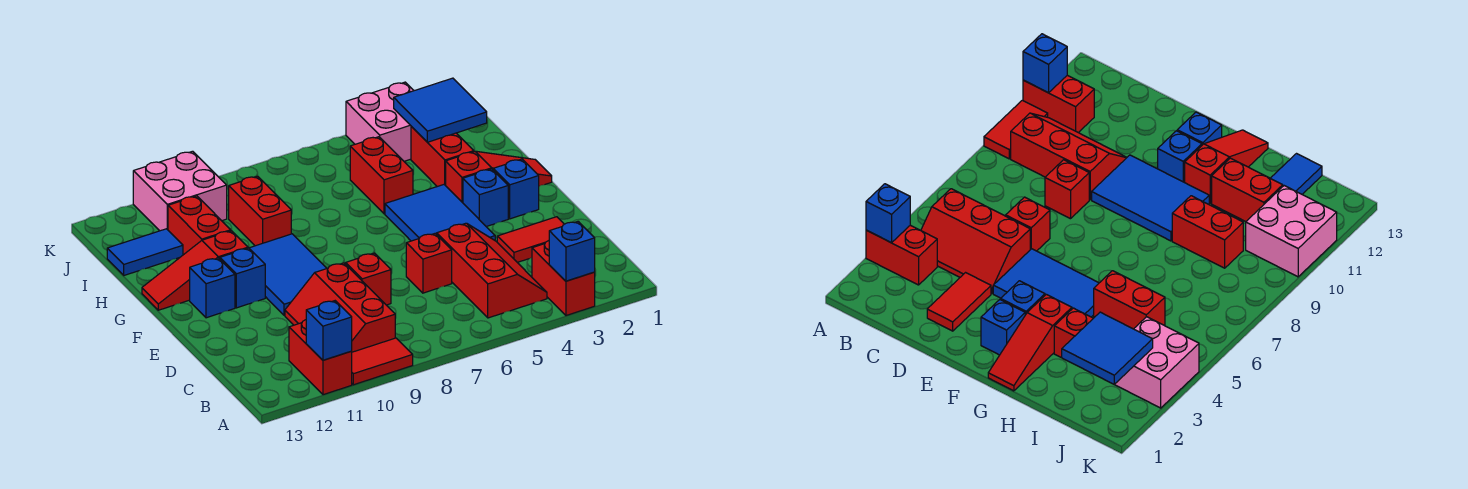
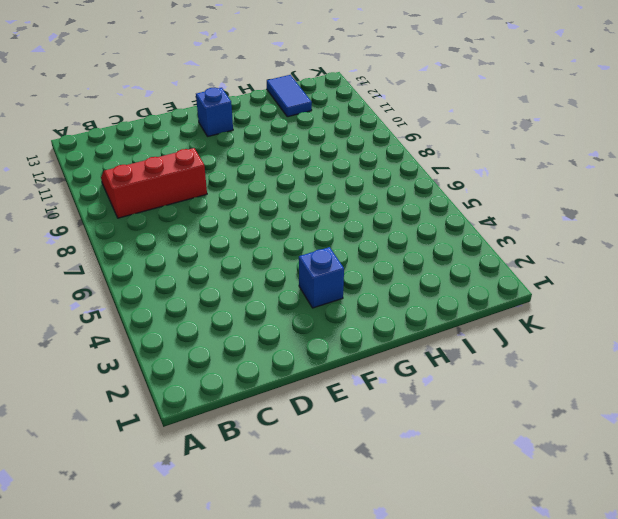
none -> red 1x2 brick [532,241,595,315]
none -> red 1x2 tile [352,338,413,385]
none -> red 1x2 brick [289,320,352,395]

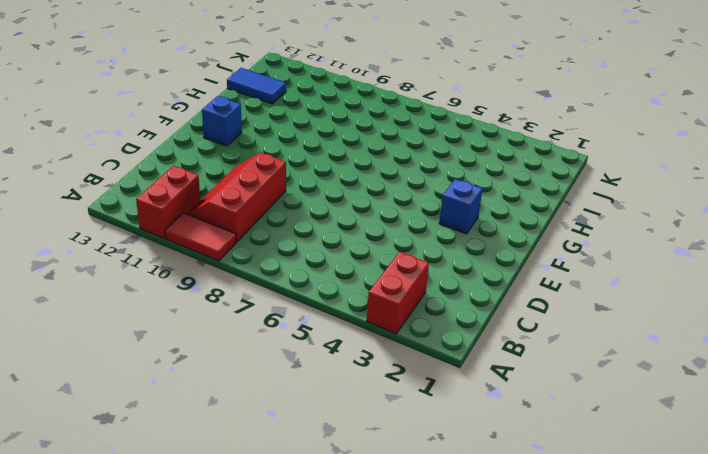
none -> red 2x3 slope [437,223,547,318]
none -> red 1x2 tile [497,217,564,262]
none -> red 1x1 brick [406,233,452,293]

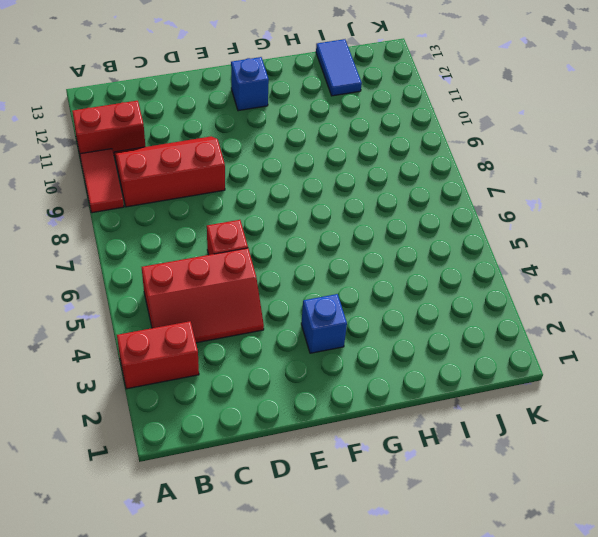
none -> red 1x2 tile [497,217,564,262]
none -> red 1x1 brick [346,253,391,305]
none -> blue 2x3 tile [385,185,495,241]

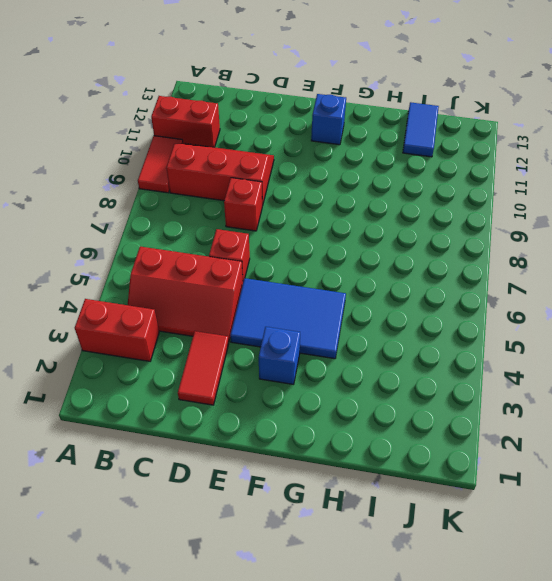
none -> blue 2x3 tile [249,234,327,315]
none -> blue 1x1 brick [493,159,539,219]
none -> blue 1x1 brick [220,248,265,308]

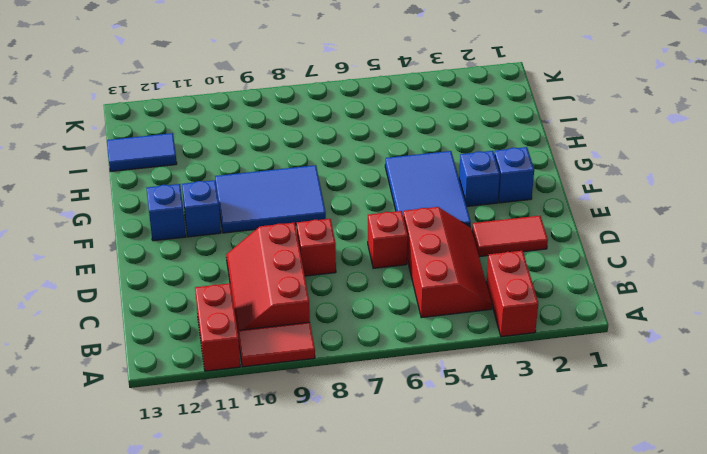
blue 2x3 tile [215,165,326,233] -> blue 2x3 tile turned to [249,234,327,315]
none -> red 1x3 slope [446,151,552,203]
none -> red 1x3 slope [142,231,248,310]
none -> red 1x2 brick [411,126,474,187]

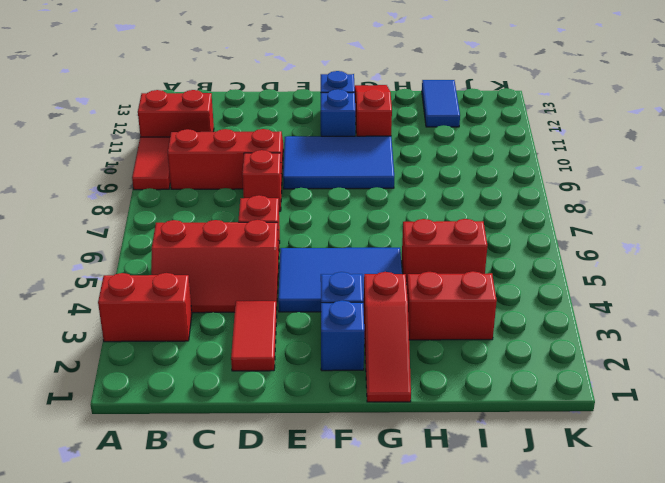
none -> red 1x2 brick [229,176,291,246]
none -> red 1x2 brick [168,196,231,255]
none -> pink 2x2 brick [346,82,414,161]

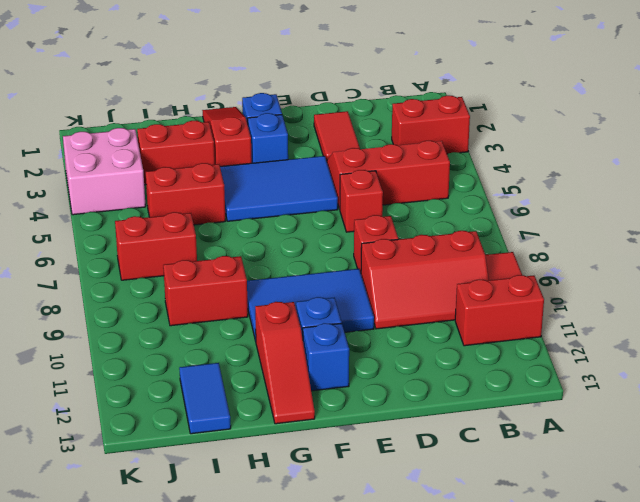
red 1x2 brick [115,212,197,280] -> red 1x2 brick moved to [168,196,231,255]
none -> pink 2x2 brick [133,151,227,231]
none -> blue 1x1 brick [549,221,595,281]
none -> blue 1x1 brick [306,301,352,360]

